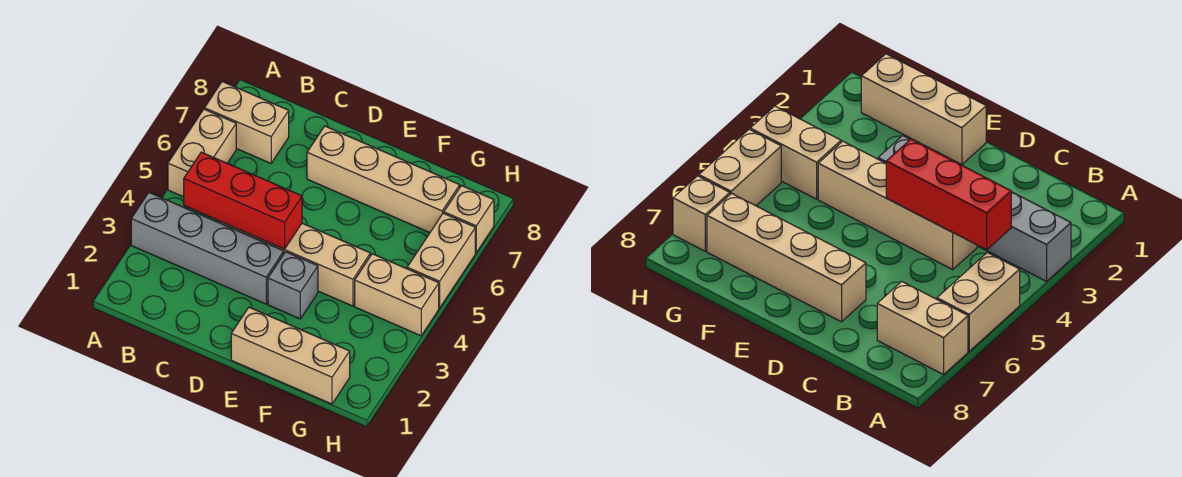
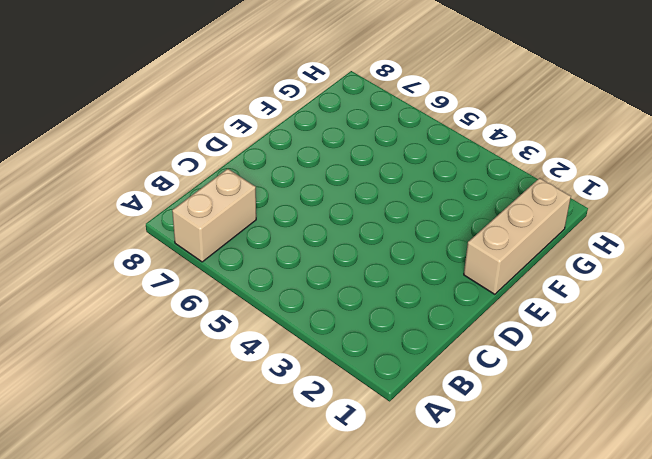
none -> grey 1x4 brick [131,193,284,304]
none -> tan 1x2 brick [168,109,236,197]

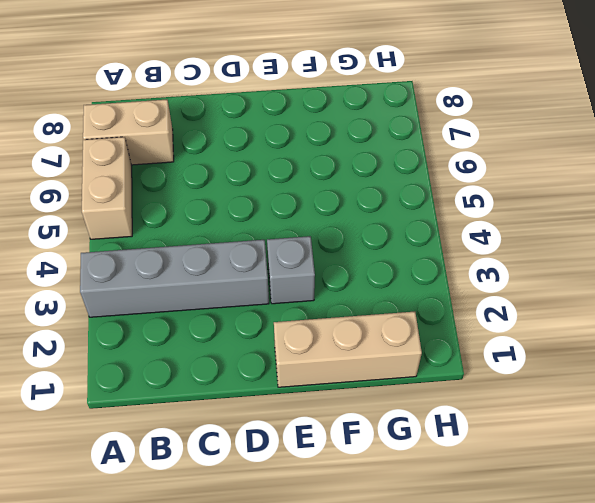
none -> tan 1x4 brick [218,221,370,306]
none -> tan 1x4 brick [307,126,460,233]

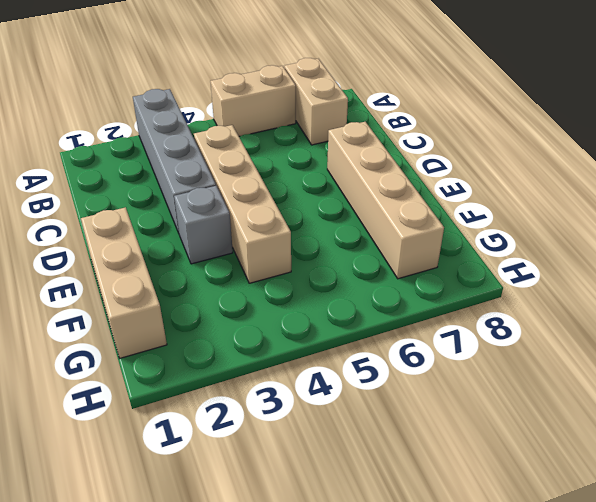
none -> tan 1x2 brick [355,254,439,336]
none -> tan 1x2 brick [407,213,475,308]

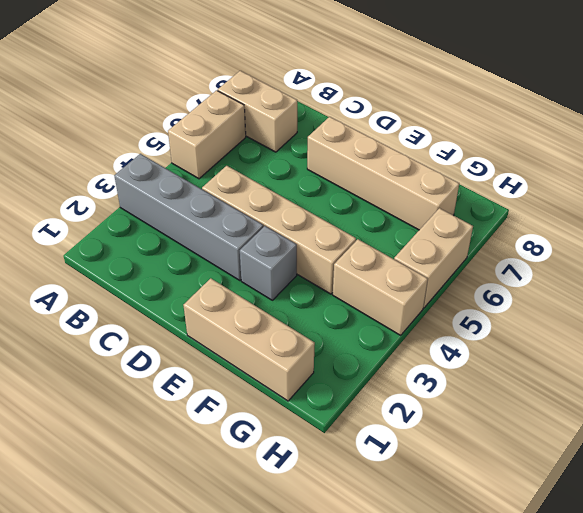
none -> tan 1x1 brick [444,186,494,253]
none -> red 1x3 brick [184,152,302,249]

